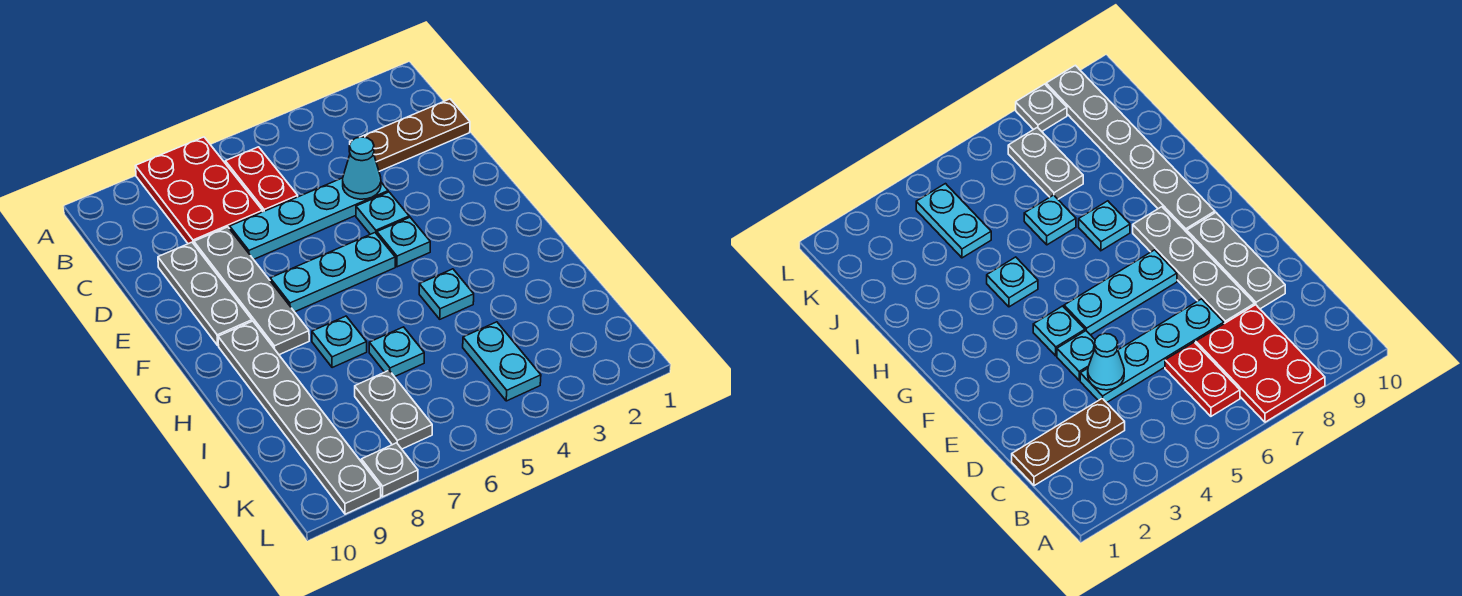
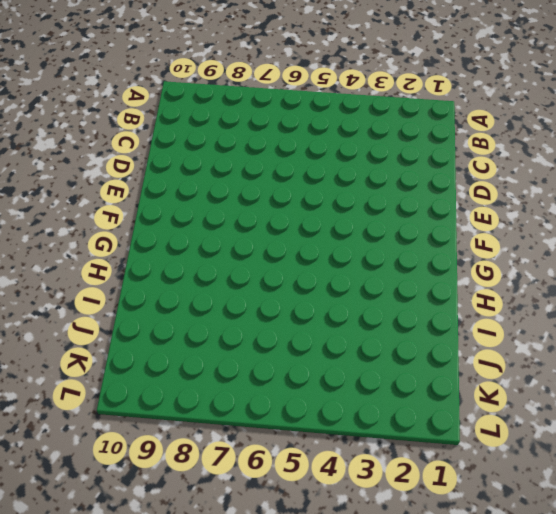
none -> red 2x3 plate [136,137,263,244]
none -> red 1x2 plate [225,147,298,212]
none -> brown 1x3 plate [350,99,470,171]

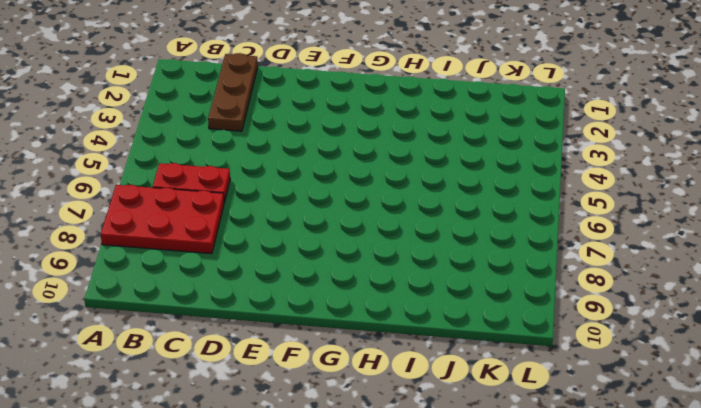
none -> cyan 1x4 plate [230,178,388,259]
none -> grey 1x4 plate [194,227,309,355]
none -> grey 1x3 plate [158,242,252,345]

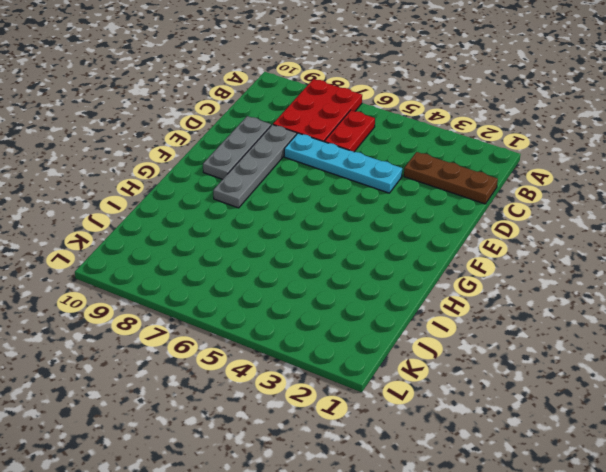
none -> cyan 1x1 plate [356,192,409,234]
none -> cyan 1x1 plate [377,217,430,267]
none -> cyan 1x3 plate [270,233,395,312]

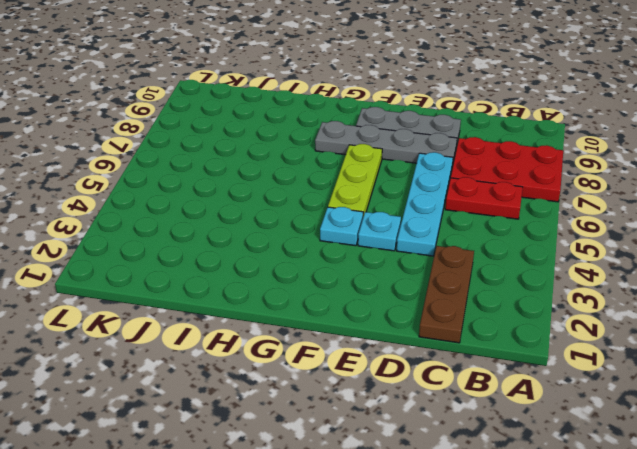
lime 1x3 plate [328,144,382,217] -> cyan 1x3 plate [270,233,395,312]
none -> grey 1x6 plate [218,321,381,514]
none -> cyan 1x1 plate [419,269,474,319]
none -> cyan 1x1 plate [312,316,367,368]

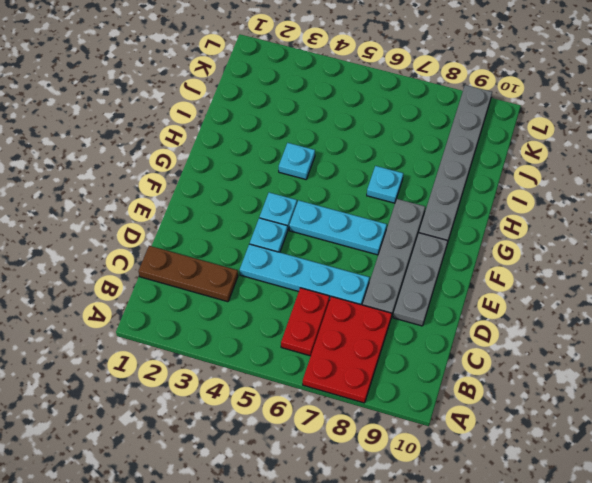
none -> cyan 1x1 plate [369,327,424,377]
none -> cyan 1x2 plate [463,322,541,401]
none -> grey 1x2 plate [355,371,432,449]

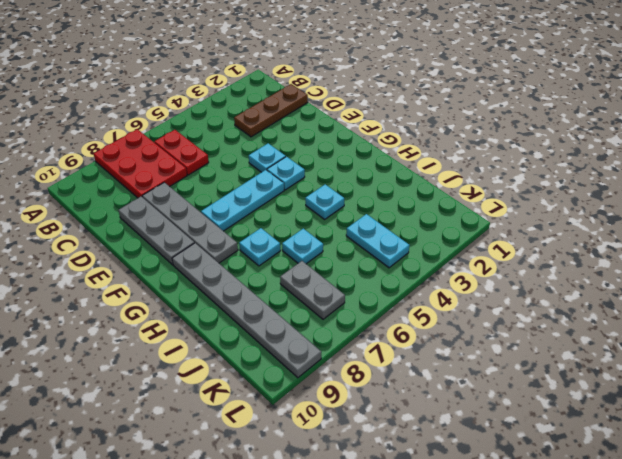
none -> cyan 1x4 plate [230,178,388,259]
none -> grey 1x1 plate [361,443,418,497]
none -> cyan 1x1 cone [343,137,381,199]

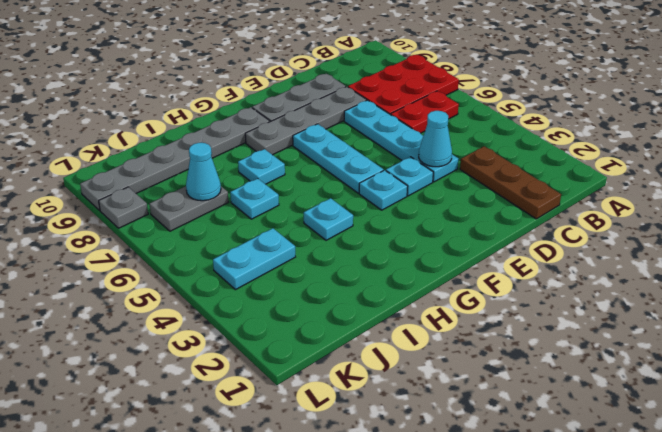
cyan 1x1 cone [186,143,221,201] -> none

